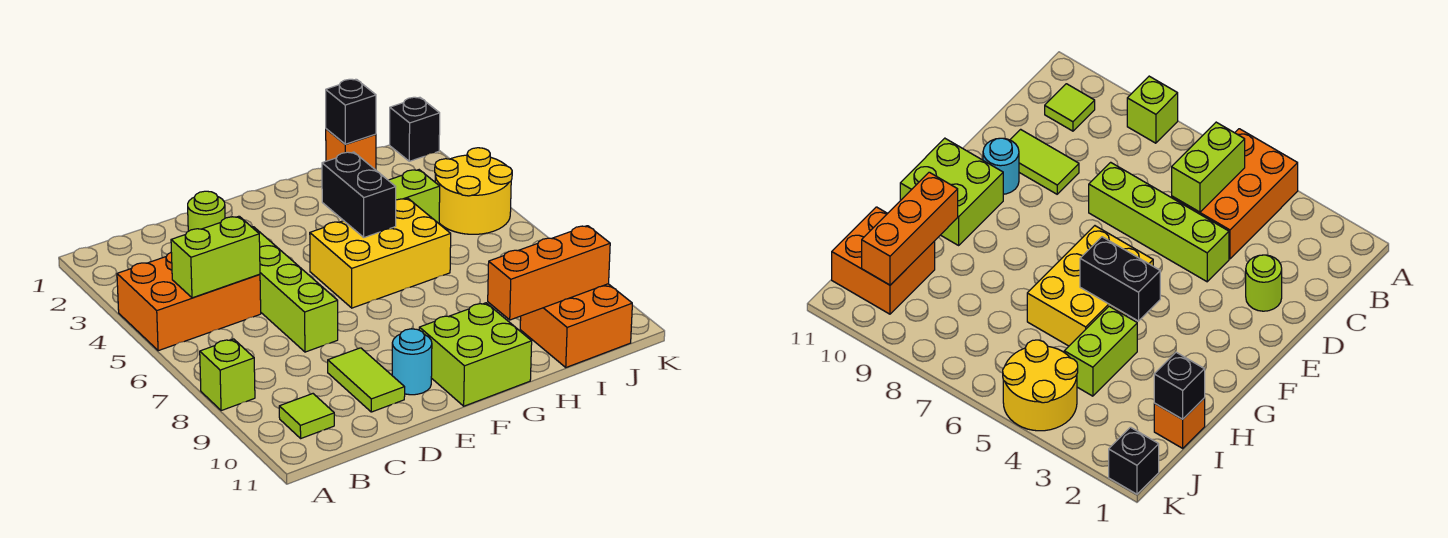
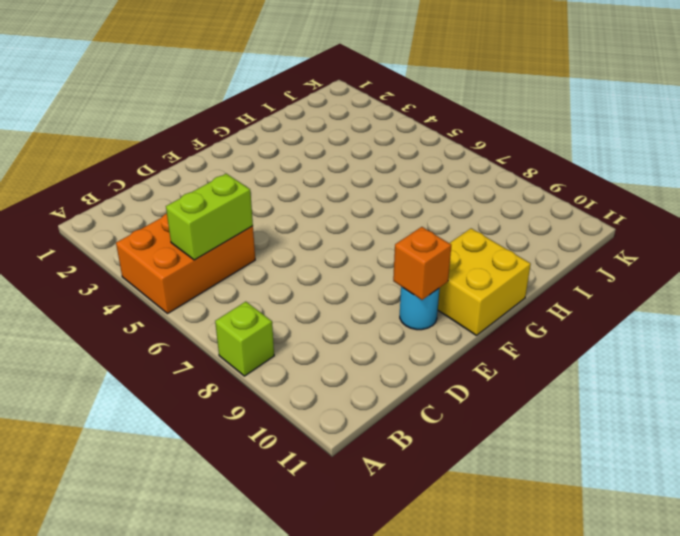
orange 1x1 brick [393,227,451,300] -> orange 1x1 brick moved to [326,129,376,170]
yellow 2x2 brick [438,228,531,335] -> lime 2x2 brick [419,303,532,406]
none -> lime 1x1 tile [279,394,334,438]
none -> lime 1x1 round brick [188,191,225,231]
none -> lime 1x4 brick [252,227,338,352]

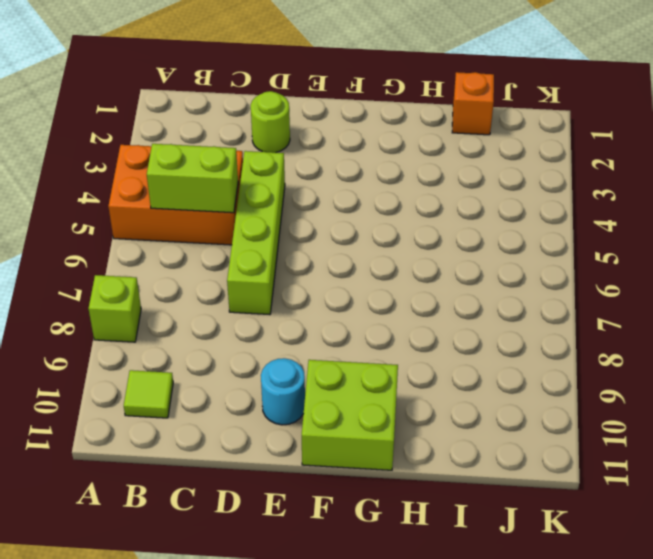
none -> lime 1x2 tile [328,348,405,412]
none -> yellow 2x3 brick [310,199,451,308]
none -> lime 1x2 brick [388,170,440,223]

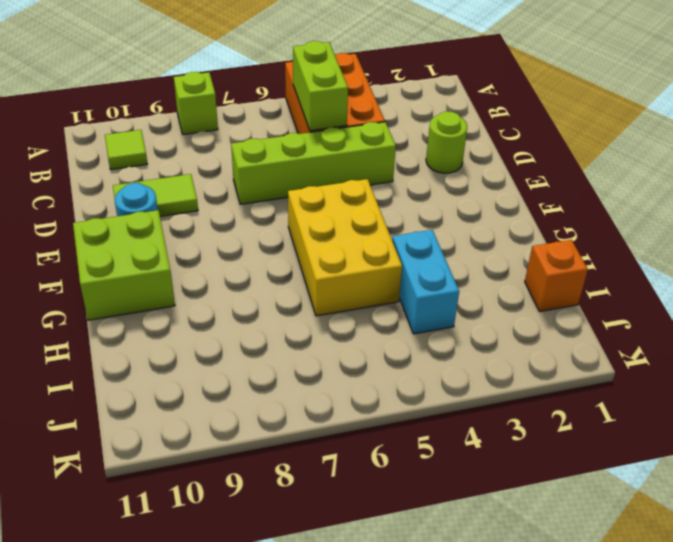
cyan 1x2 brick [392,230,459,334] -> lime 1x2 brick [388,170,440,223]
none -> orange 2x2 brick [520,284,632,367]
none -> yellow 2x2 round brick [435,148,512,234]
none -> black 1x1 brick [390,97,440,161]

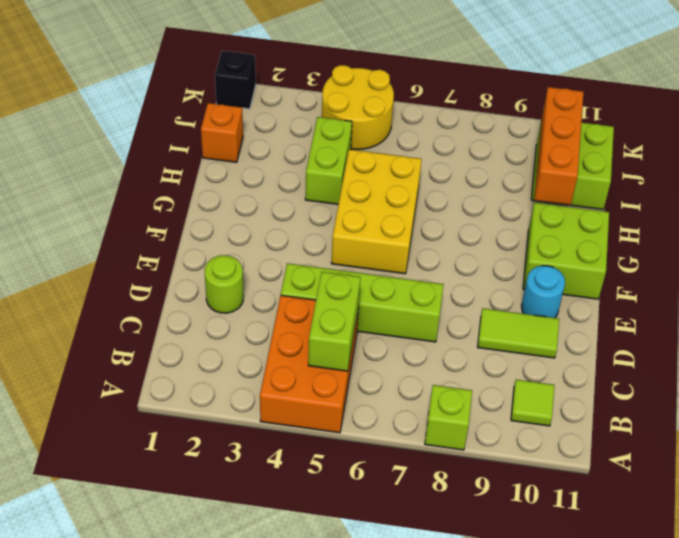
lime 2x2 brick [531,119,614,210] -> orange 2x2 brick [520,284,632,367]
none -> black 1x2 brick [322,152,396,237]
none -> black 1x1 brick [326,79,376,144]

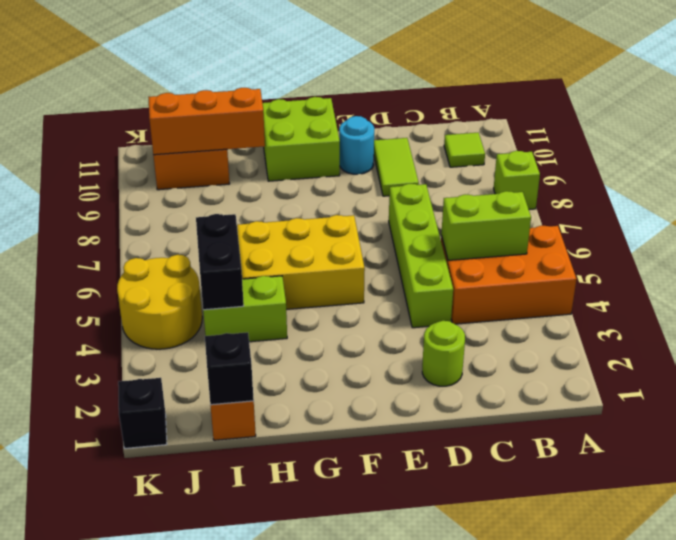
black 1x2 brick [196,214,244,310] -> black 1x2 brick moved to [322,152,396,237]

